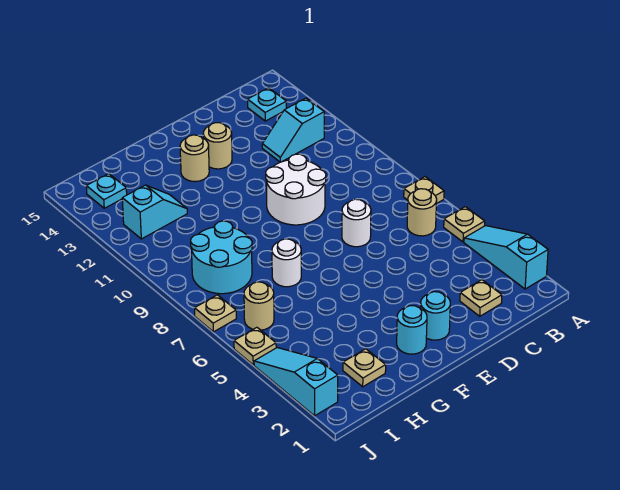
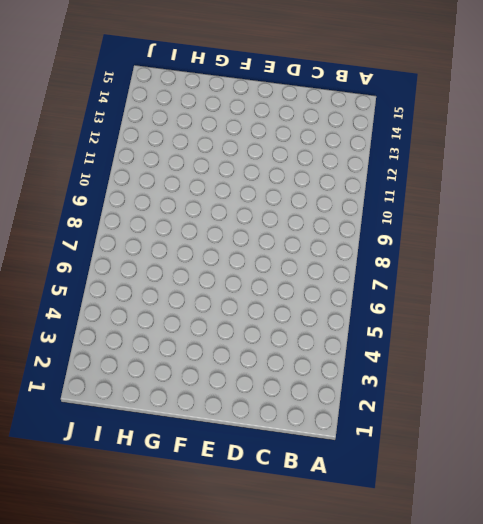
none -> cyan 1x3 slope [464,226,548,289]
none -> tan 1x1 plate [444,207,485,242]
none -> tan 1x1 plate [404,177,444,204]

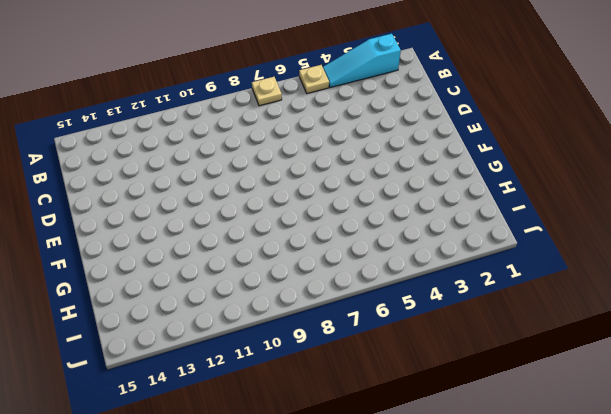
none -> tan 1x1 round brick [407,189,437,236]
none -> cyan 1x2 slope [262,98,324,162]
none -> cyan 1x1 plate [248,88,287,121]

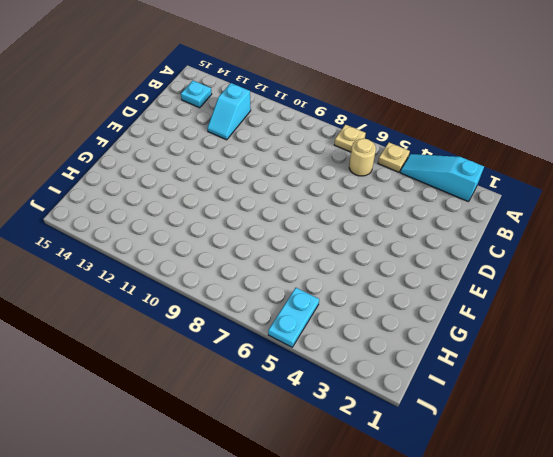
cyan 1x2 plate [268,288,319,347] -> tan 1x1 plate [234,327,276,365]
none -> tan 1x1 plate [460,280,502,316]
none -> white 1x1 round brick [342,199,371,247]
none -> white 2x2 round brick [266,154,326,225]

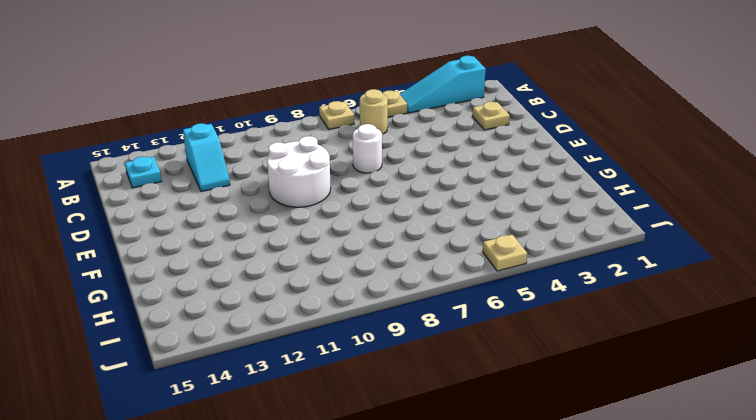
none -> cyan 1x1 round brick [421,292,450,340]
none -> tan 1x1 round brick [203,123,232,169]
none -> cyan 1x1 round brick [397,306,427,354]

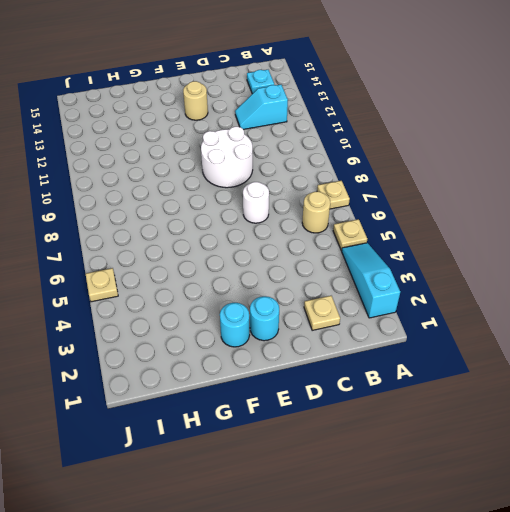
none -> tan 1x1 round brick [180,135,209,182]
none -> white 1x1 round brick [272,239,301,287]
none -> tan 1x1 plate [343,349,386,387]

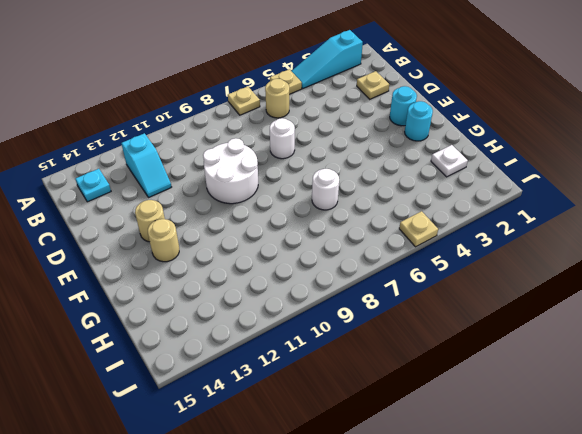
white 1x1 plate [431,145,468,177] -> tan 1x1 plate [343,349,386,387]
none -> cyan 2x2 round brick [191,221,252,294]
none -> cyan 1x2 slope [122,185,187,239]
none -> tan 1x1 round brick [244,282,274,330]

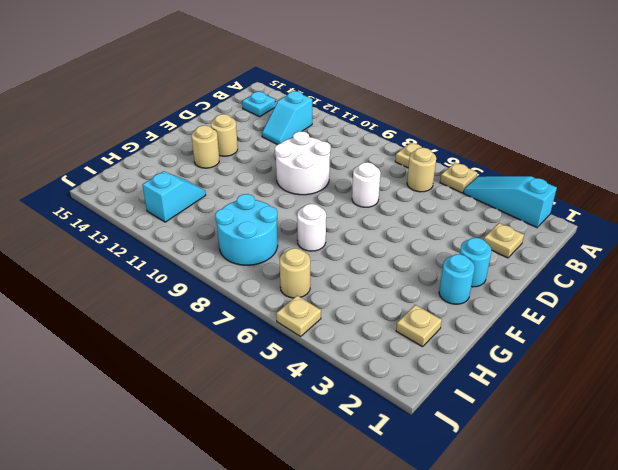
none -> cyan 1x1 plate [86,174,127,208]
none -> cyan 1x3 slope [254,348,338,416]
none -> tan 1x1 plate [195,295,236,332]

